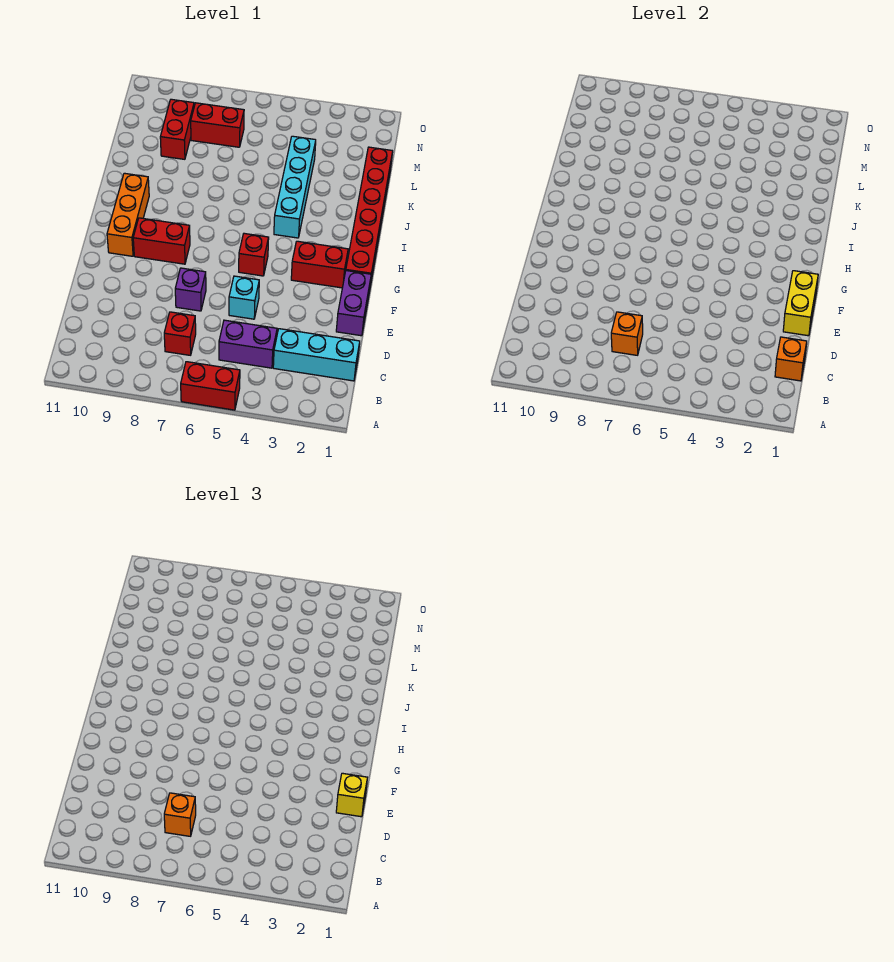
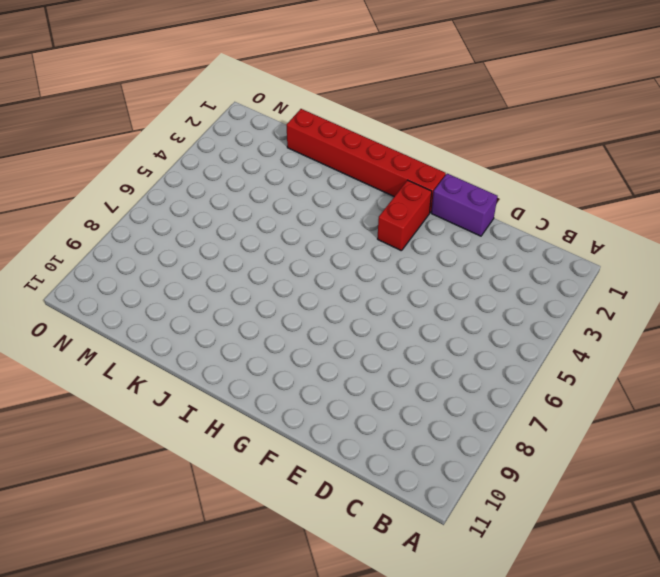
none -> red 1x2 brick [181,362,240,410]
none -> cyan 1x3 brick [273,329,360,381]
none -> purple 1x2 brick [219,320,277,368]

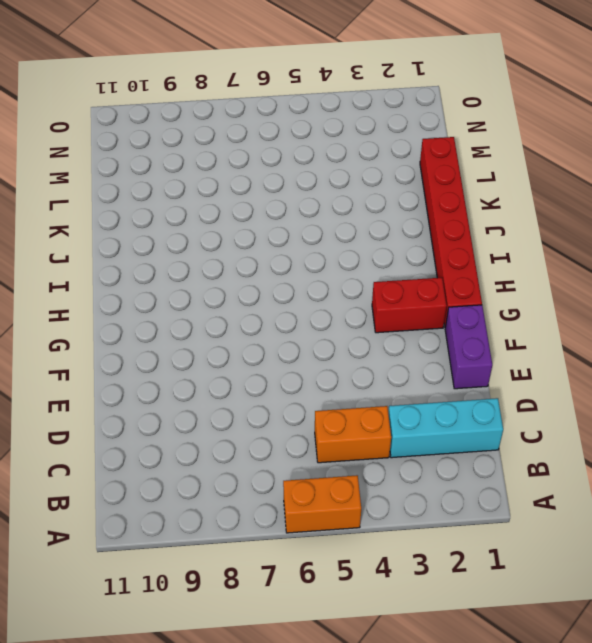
orange 1x2 brick [283,475,361,533] -> red 1x2 brick [181,362,240,410]
orange 1x2 brick [315,406,391,463] -> purple 1x2 brick [219,320,277,368]
none -> red 1x1 brick [164,312,196,355]
none -> cyan 1x1 brick [229,276,259,319]
none -> purple 1x1 brick [175,268,206,311]

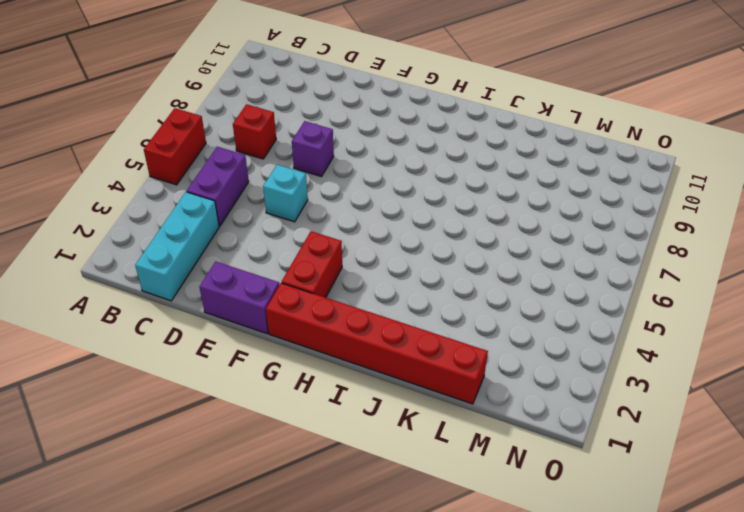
none -> red 1x1 brick [239,233,269,276]
none -> red 1x2 brick [133,218,190,264]
none -> orange 1x3 brick [107,173,149,256]

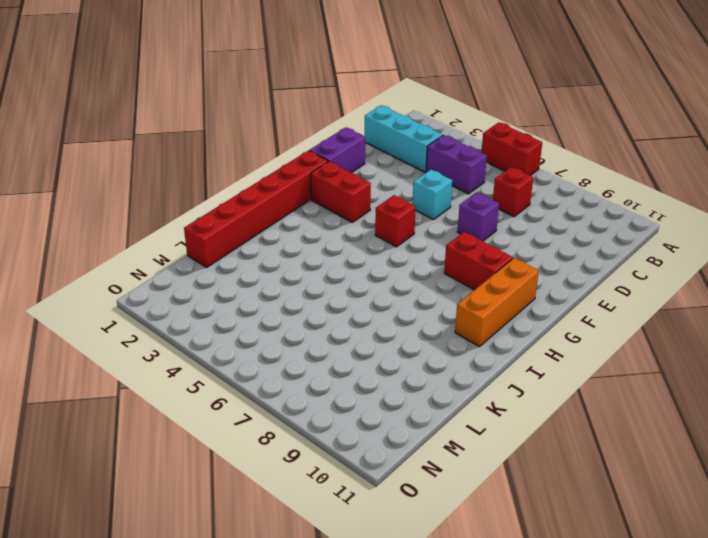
none -> cyan 1x4 brick [274,136,316,238]
none -> red 1x2 brick [160,99,194,159]
none -> red 1x2 brick [191,103,244,147]

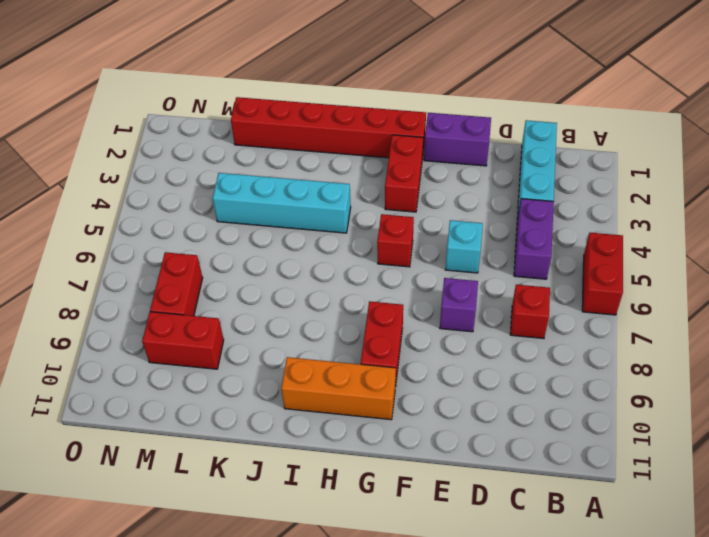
none -> orange 1x1 brick [775,337,807,381]
none -> orange 1x1 brick [611,312,643,355]
none -> yellow 1x2 brick [783,271,818,336]

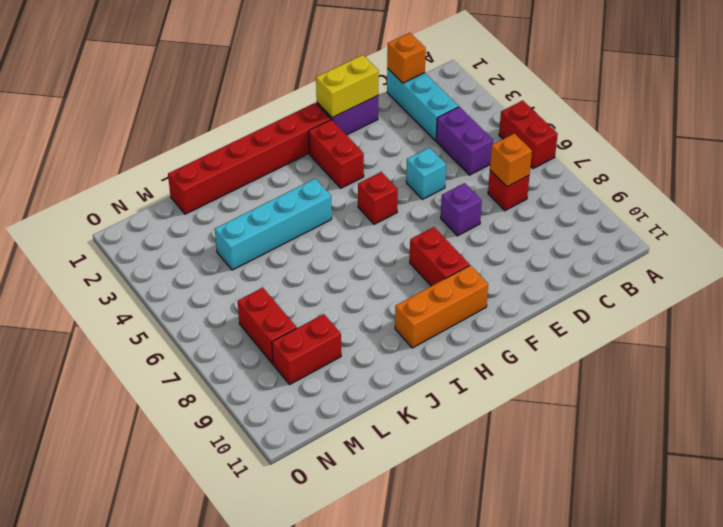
none -> orange 1x1 brick [164,793,196,836]
none -> yellow 1x1 brick [336,773,368,817]

